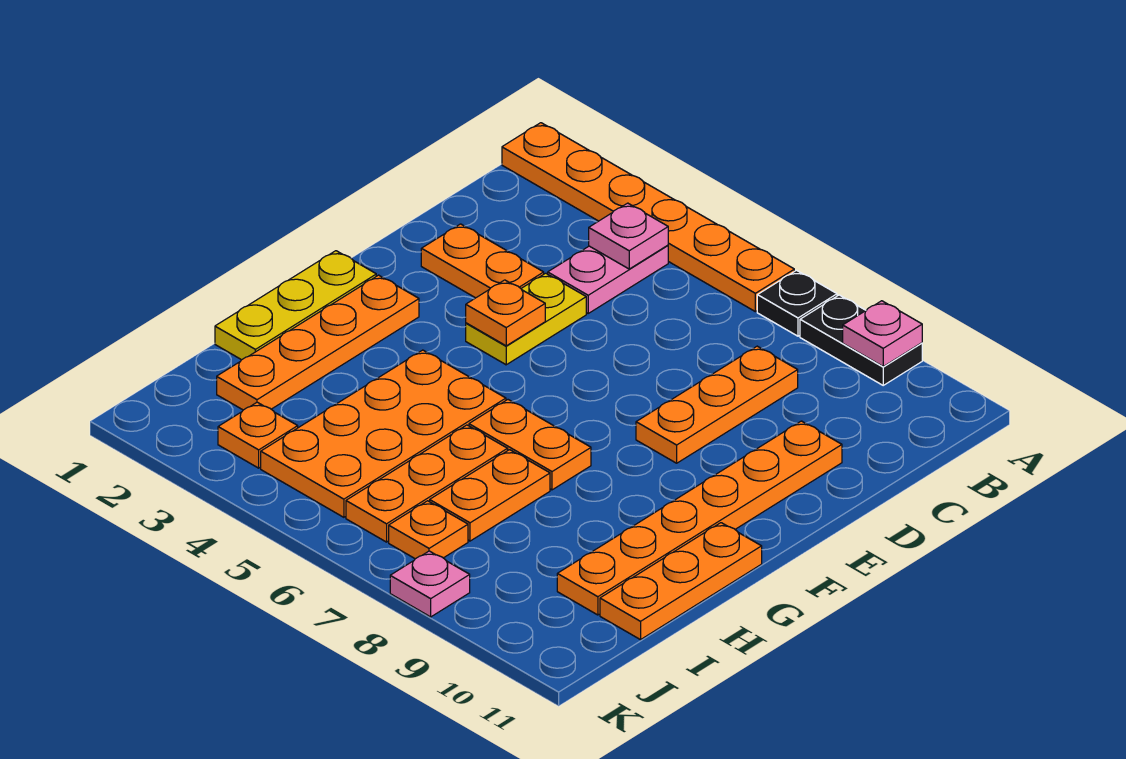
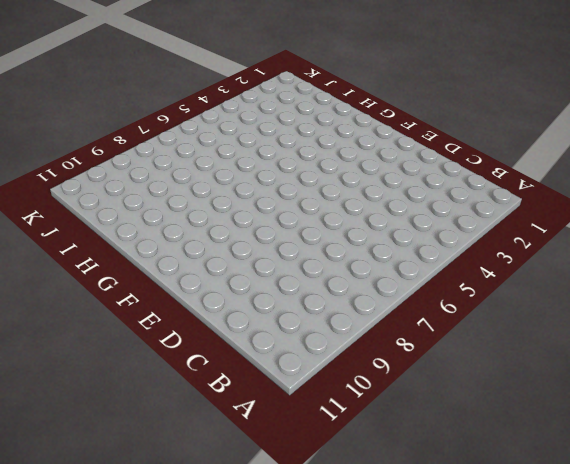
none -> orange 1x6 plate [502,123,794,312]
none -> black 1x1 plate [757,270,837,336]
none -> black 1x2 plate [800,295,922,385]

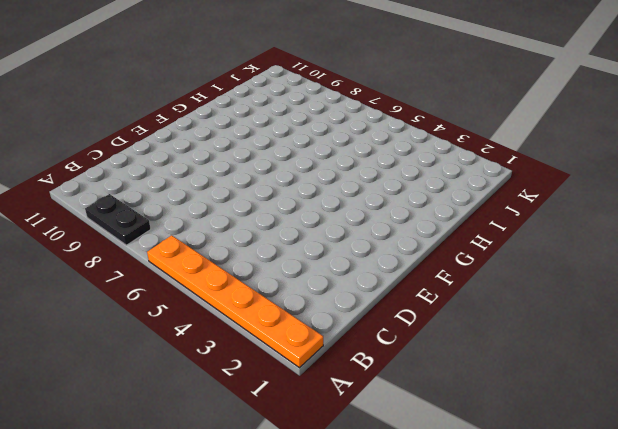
none -> black 1x1 plate [757,270,837,336]
none -> pink 1x2 plate [548,245,668,313]
none -> orange 1x3 plate [636,346,798,463]

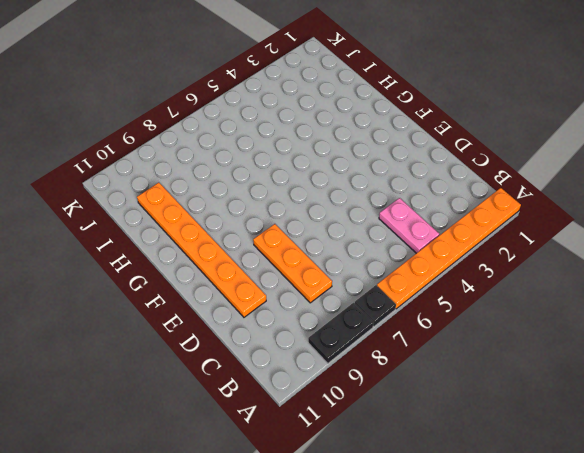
none -> orange 1x2 plate [421,224,544,298]
none -> yellow 1x2 plate [466,273,586,365]
none -> yellow 1x3 plate [215,251,376,360]

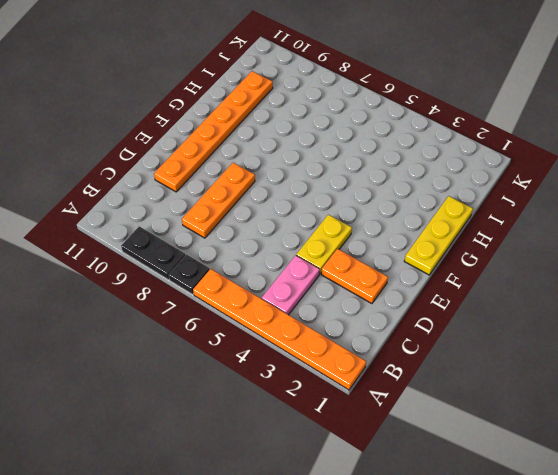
none -> orange 1x4 plate [217,275,419,410]
none -> orange 2x4 plate [261,350,506,517]
none -> orange 1x2 plate [469,400,591,490]

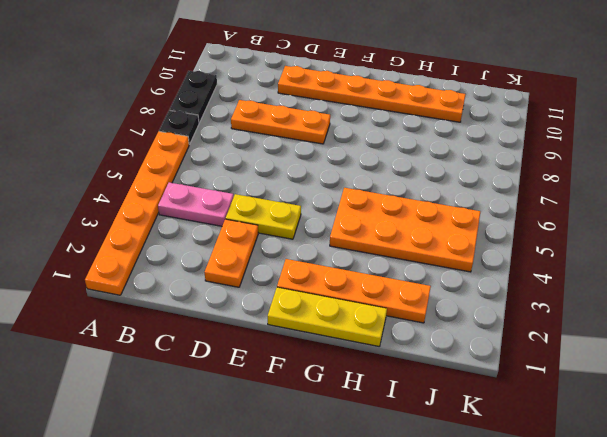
none -> orange 1x2 plate [469,400,591,490]
none -> orange 1x3 plate [600,523,762,640]
none -> orange 1x3 plate [346,425,508,542]

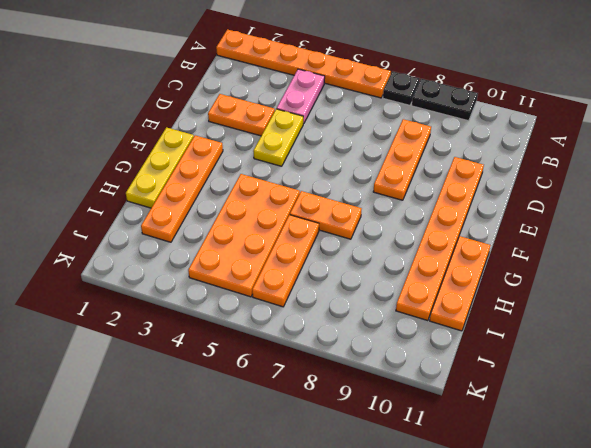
none -> orange 1x2 plate [430,450,550,541]
none -> orange 1x1 plate [218,402,298,468]
none -> orange 1x1 plate [389,501,468,559]

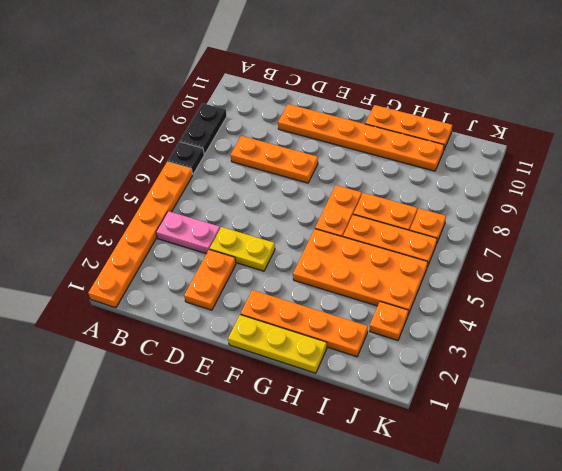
none -> pink 1x1 plate [390,551,470,617]
none -> pink 1x1 plate [843,301,922,366]
none -> pink 1x1 plate [589,203,668,269]

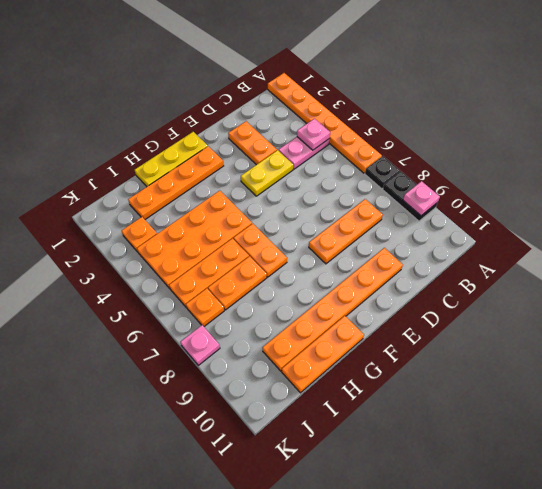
none -> orange 1x1 plate [466,280,545,346]

